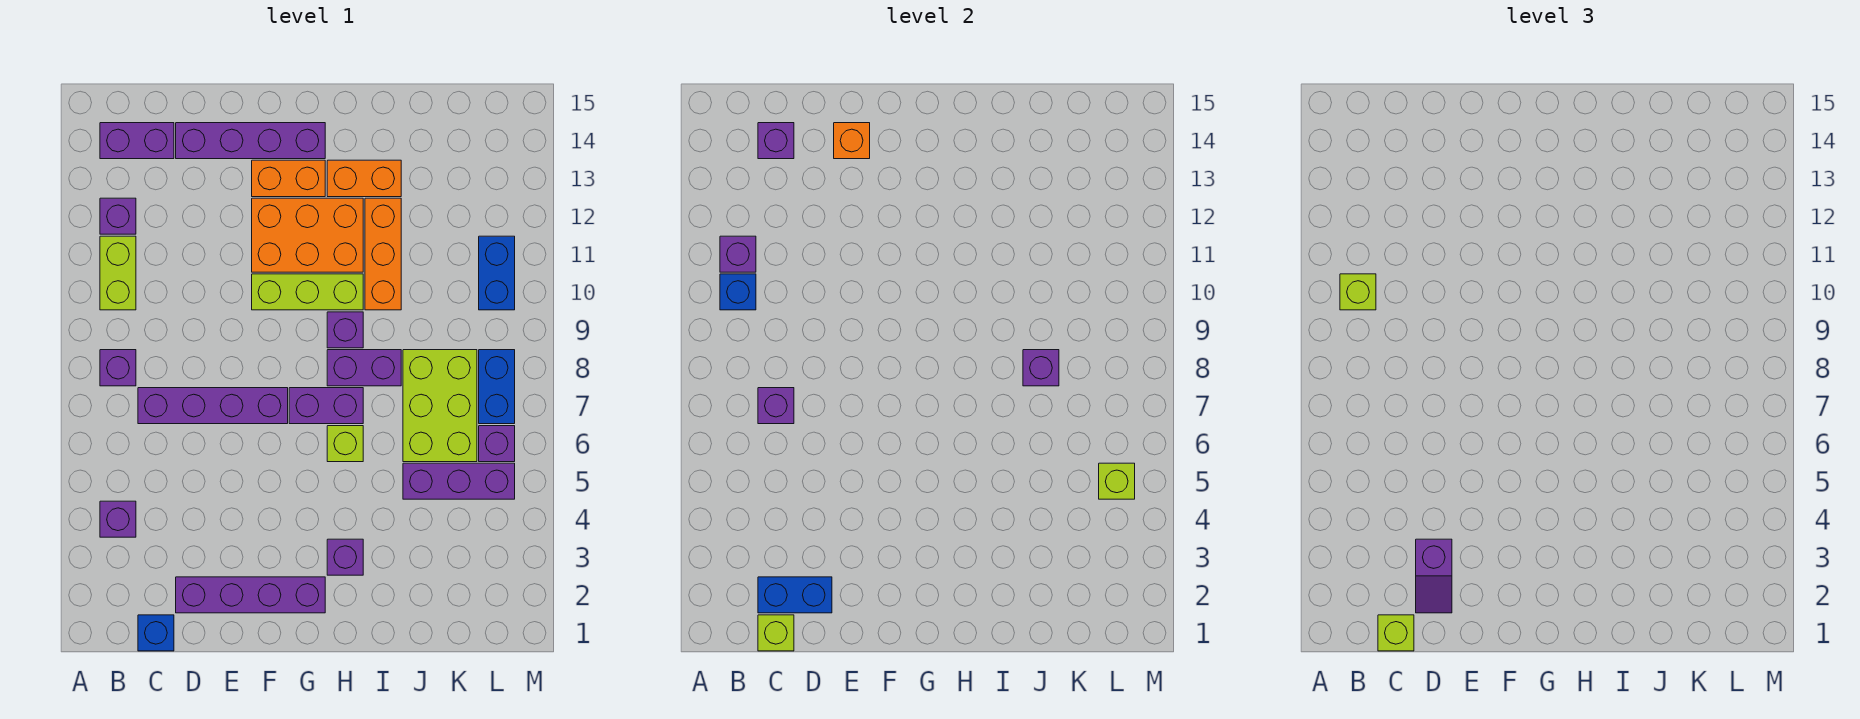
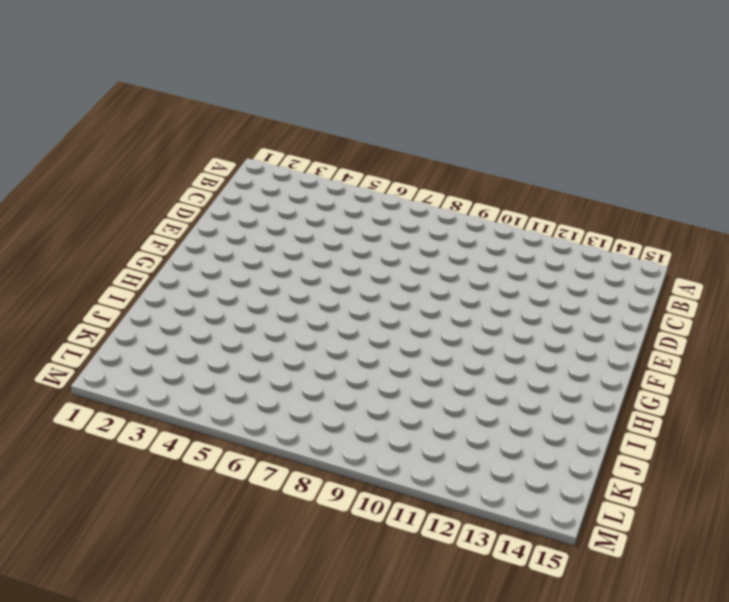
none -> purple 1x1 brick [100,501,136,537]
none -> purple 1x1 brick [100,350,136,386]
none -> lime 1x2 brick [100,236,136,310]
none -> purple 1x1 brick [100,198,136,234]

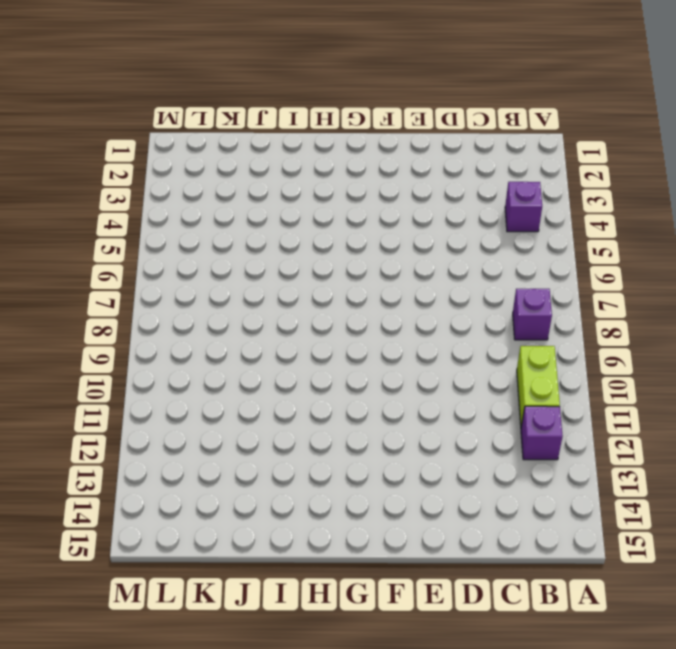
none -> purple 1x2 brick [100,123,174,159]
none -> blue 1x1 brick [138,615,174,651]
none -> purple 1x4 brick [138,388,288,424]
none -> purple 1x4 brick [176,577,325,613]

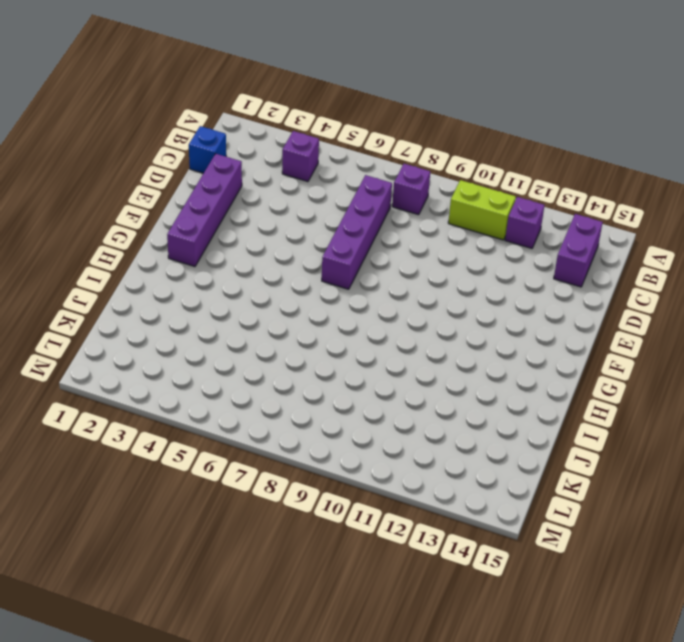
none -> purple 1x4 brick [176,123,325,159]
none -> lime 1x3 brick [252,274,363,310]
none -> orange 2x3 brick [252,198,363,272]
none -> orange 1x2 brick [252,160,325,197]

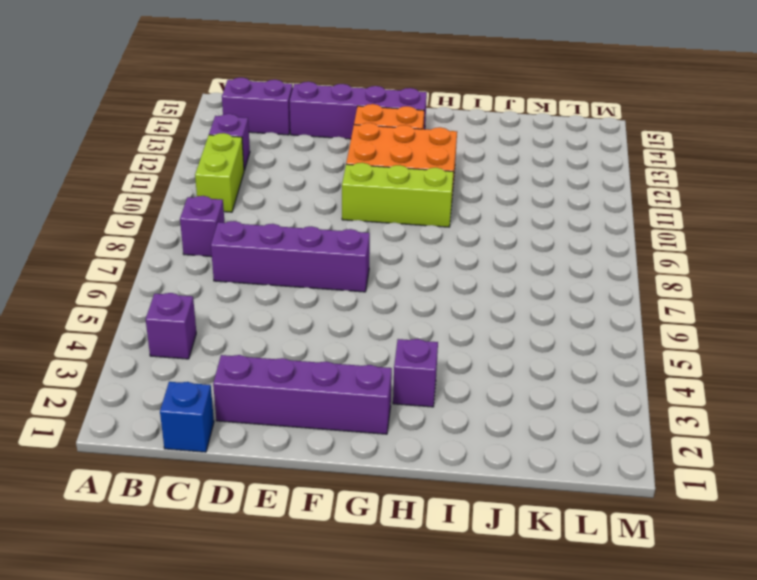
none -> purple 1x2 brick [289,388,363,424]
none -> lime 1x1 brick [327,426,363,462]
none -> purple 1x2 brick [327,350,401,386]
none -> purple 1x1 brick [327,312,363,348]

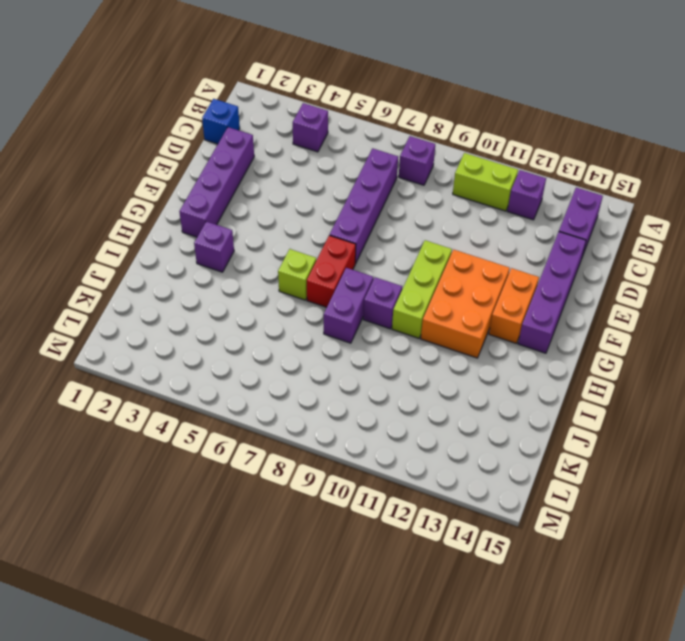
red 1x2 brick [307,235,356,307] -> purple 1x2 brick [289,388,363,424]
none -> orange 1x2 brick [327,160,401,197]
none -> orange 1x3 brick [365,198,401,310]
none -> purple 1x3 brick [403,463,515,499]
none -> lime 2x3 brick [403,350,477,462]

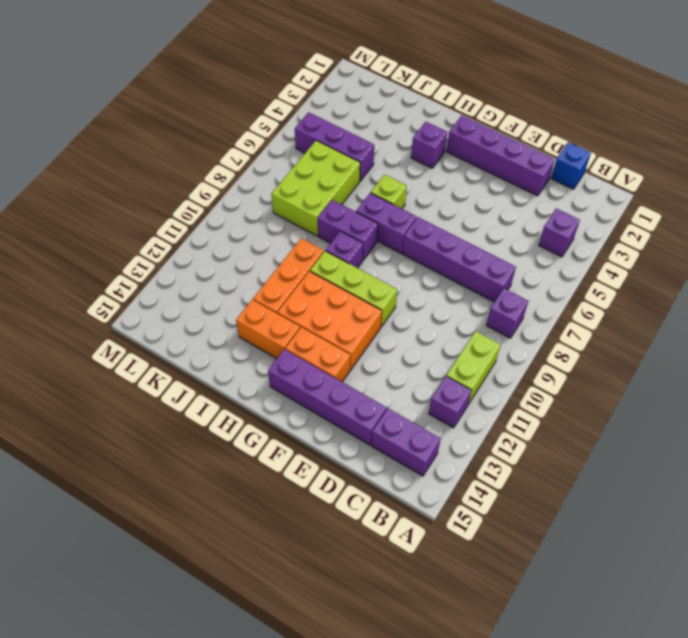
none -> purple 1x1 brick [479,426,515,462]
none -> blue 1x2 brick [479,350,515,424]
none -> blue 1x2 brick [479,236,515,310]
none -> blue 1x1 brick [720,274,756,310]

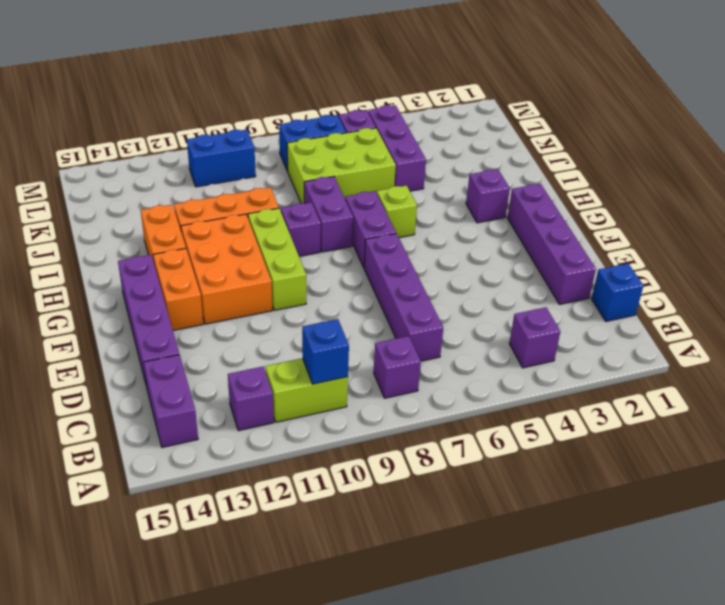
none -> purple 1x1 brick [720,236,756,272]
none -> lime 1x1 brick [758,615,794,651]
none -> blue 1x2 brick [758,577,832,613]
none -> purple 1x1 brick [758,388,794,424]

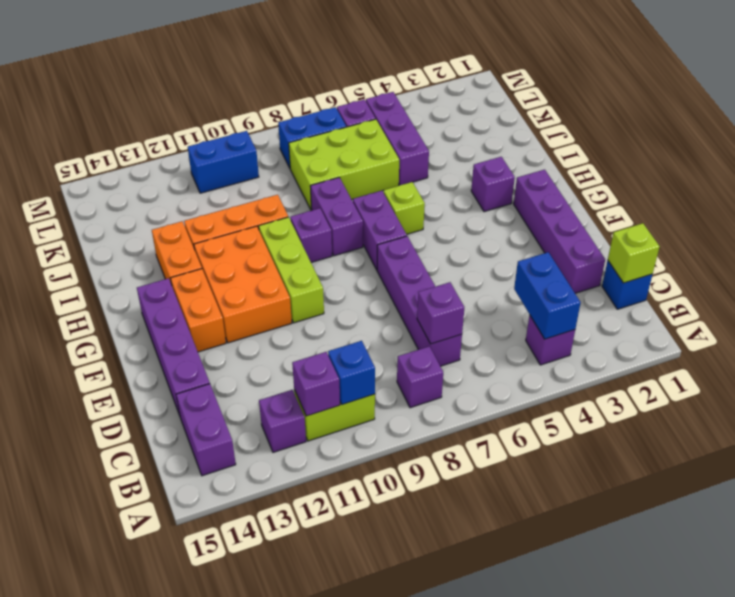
blue 1x2 brick [514,252,581,339] -> blue 1x2 brick moved to [758,577,832,613]
none -> purple 1x1 brick [758,123,794,159]
none -> orange 1x1 brick [834,123,870,159]
none -> purple 1x1 brick [1023,350,1059,386]
none -> lime 1x1 brick [1099,463,1135,499]

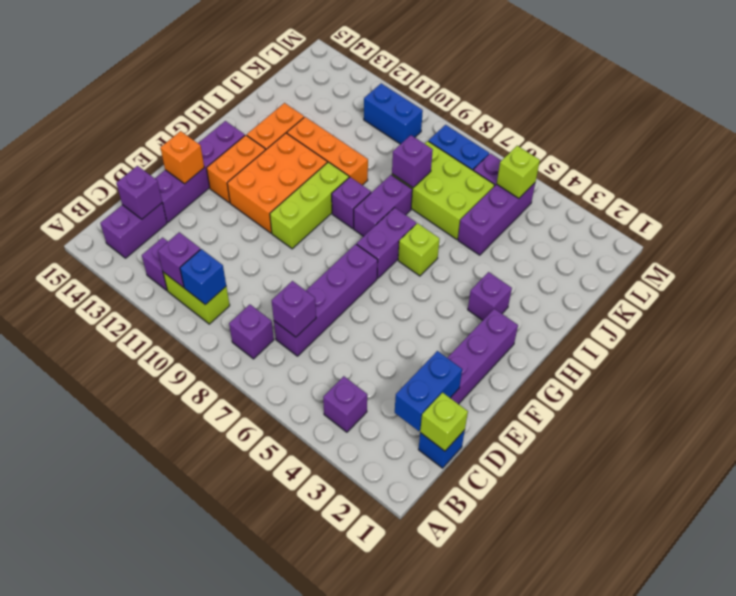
none -> lime 1x1 brick [1340,274,1376,310]
none -> lime 1x1 brick [1378,615,1414,651]
none -> purple 1x2 slope [1416,539,1452,613]

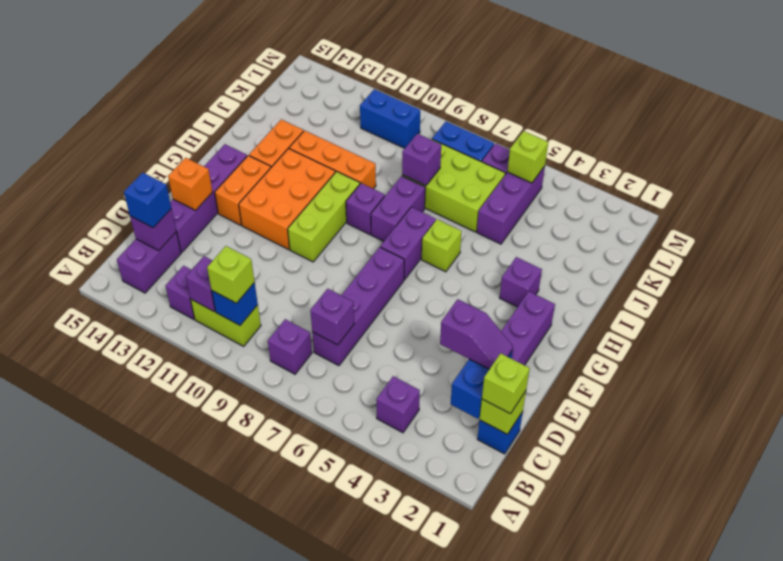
blue 1x1 brick [124,172,171,228] -> none

